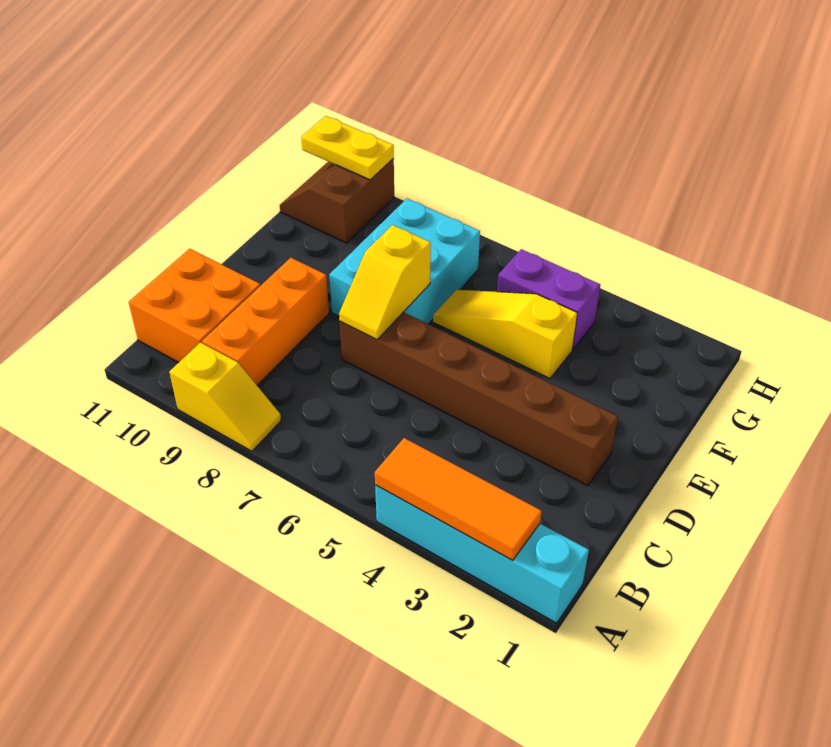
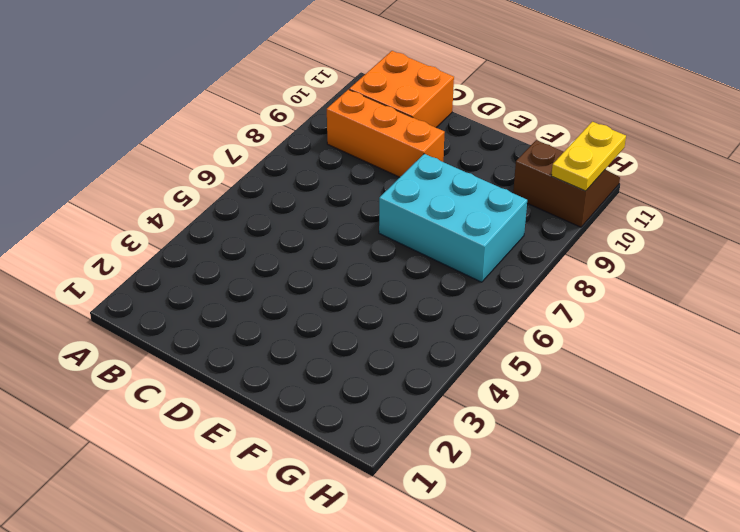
none -> cyan 1x4 brick [375,485,589,623]
none -> yellow 1x2 slope [169,342,281,451]
none -> brown 1x6 brick [340,312,618,486]

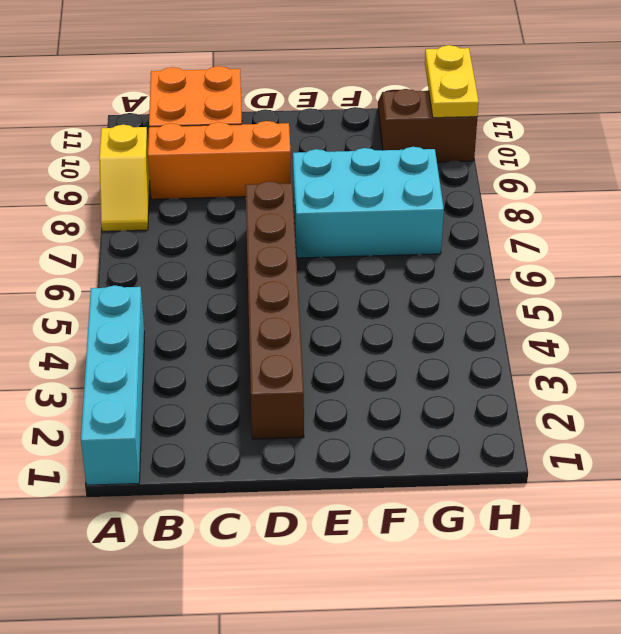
none -> yellow 1x3 slope [433,290,577,379]
none -> purple 1x2 brick [497,249,600,349]
none -> orange 1x3 tile [375,438,542,560]

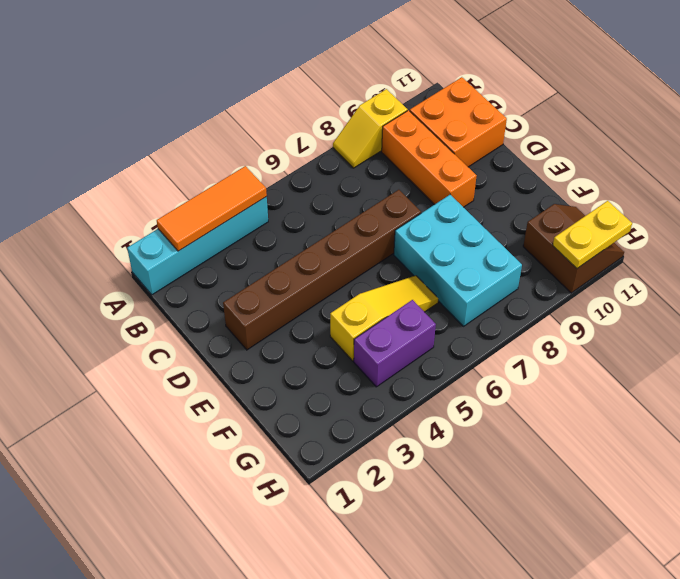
none -> yellow 1x2 slope [339,225,431,340]

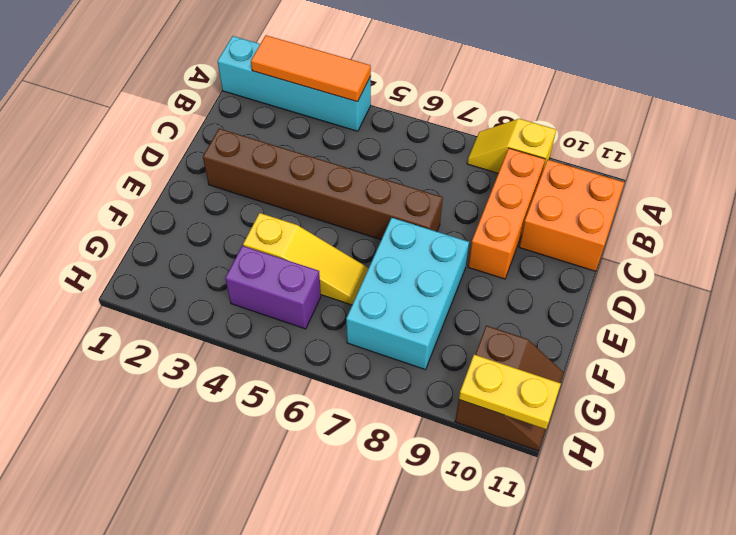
none -> yellow 1x2 slope [339,225,431,340]

